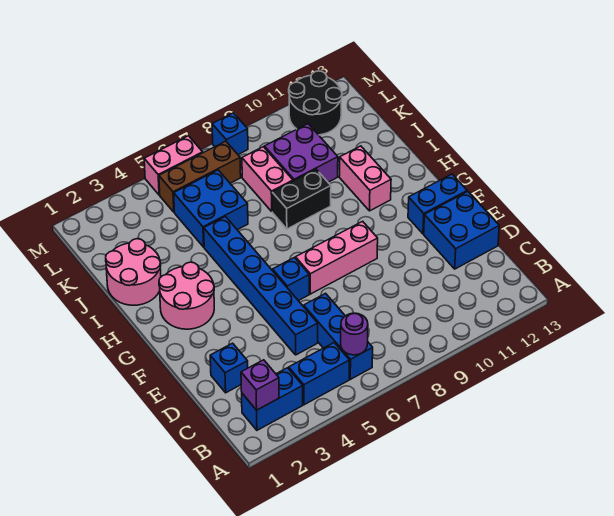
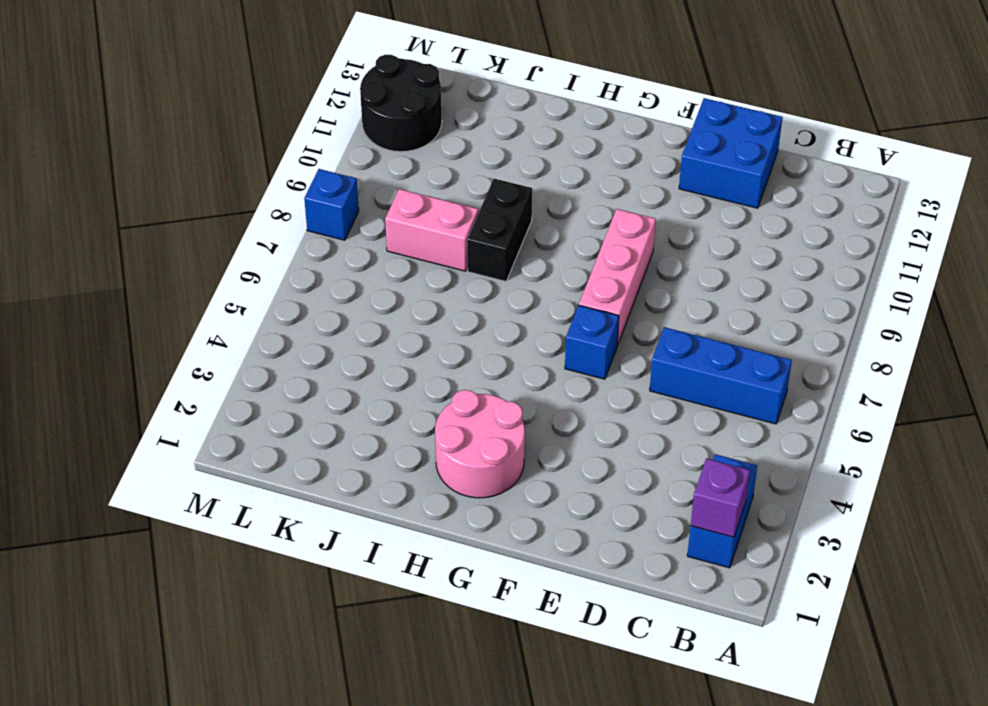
none -> blue 1x2 brick [289,343,349,405]
none -> blue 1x1 brick [210,343,248,393]
none -> blue 1x6 brick [204,217,318,355]

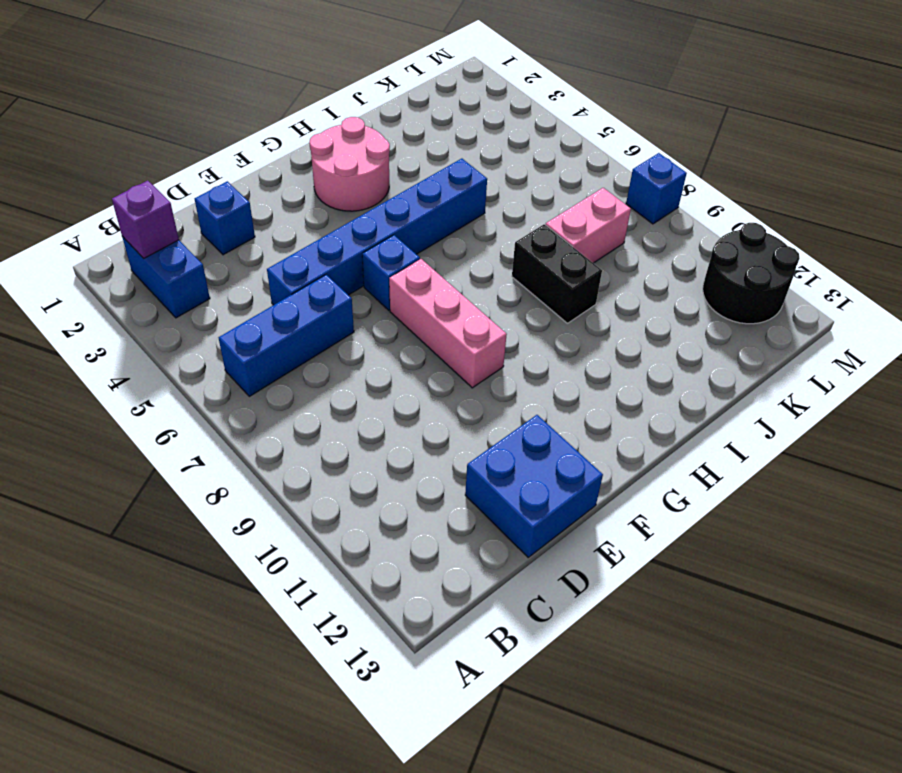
none -> blue 1x2 brick [289,343,349,405]
none -> blue 1x2 brick [408,174,467,234]
none -> pink 1x2 brick [339,146,391,211]

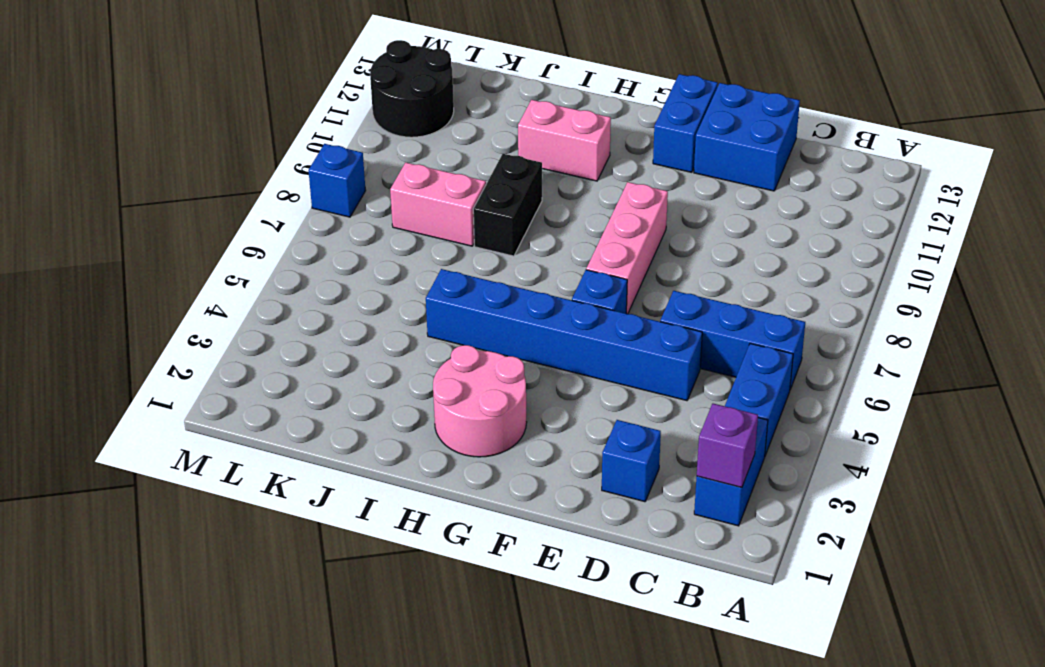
none -> pink 2x2 round brick [106,239,161,305]
none -> blue 2x2 brick [174,170,248,247]
none -> purple 2x2 brick [264,124,338,182]

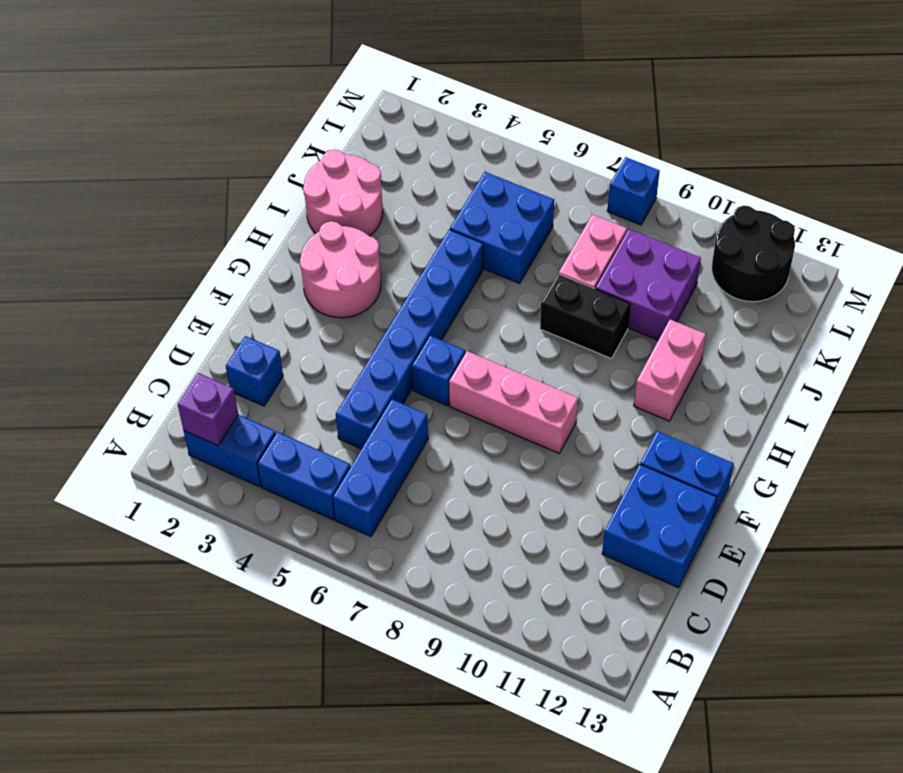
none -> brown 1x3 brick [159,141,241,212]
none -> pink 1x2 brick [144,136,203,195]
none -> purple 1x1 round brick [341,313,368,355]

